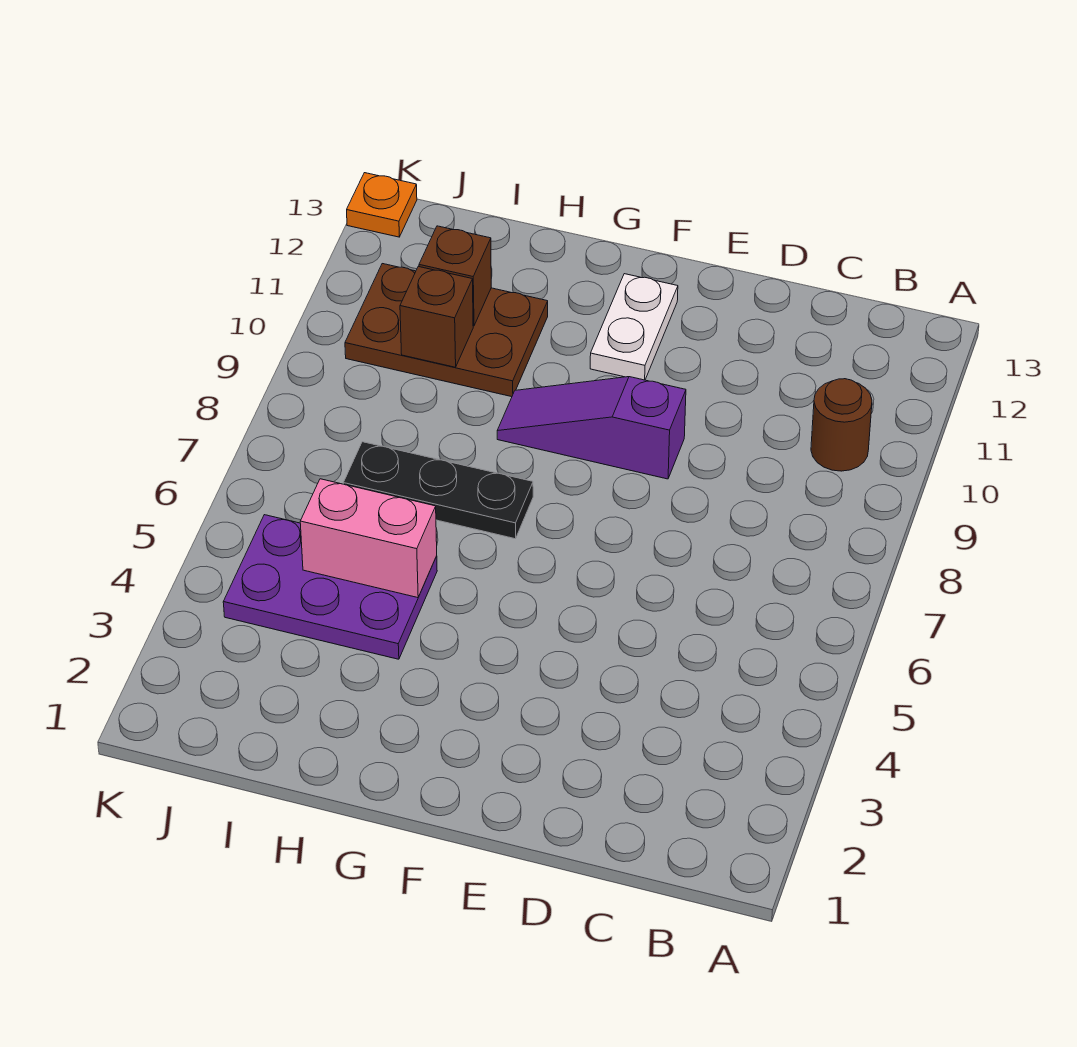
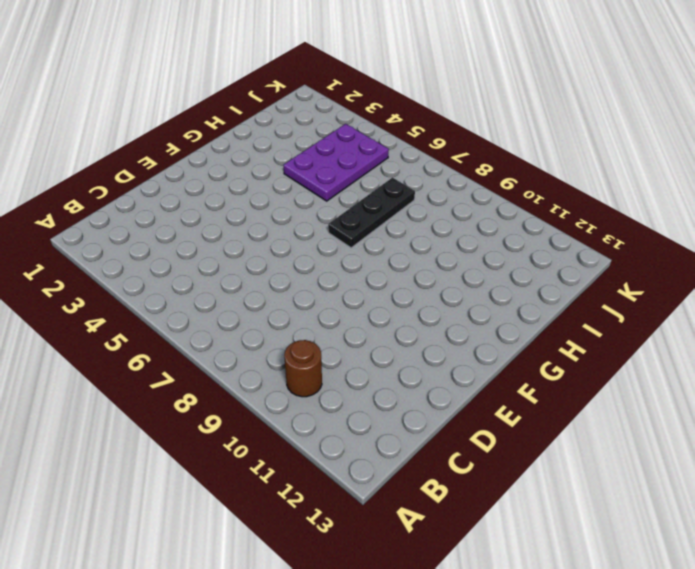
none -> purple 1x3 slope [497,377,686,479]
none -> white 1x2 plate [590,274,678,380]

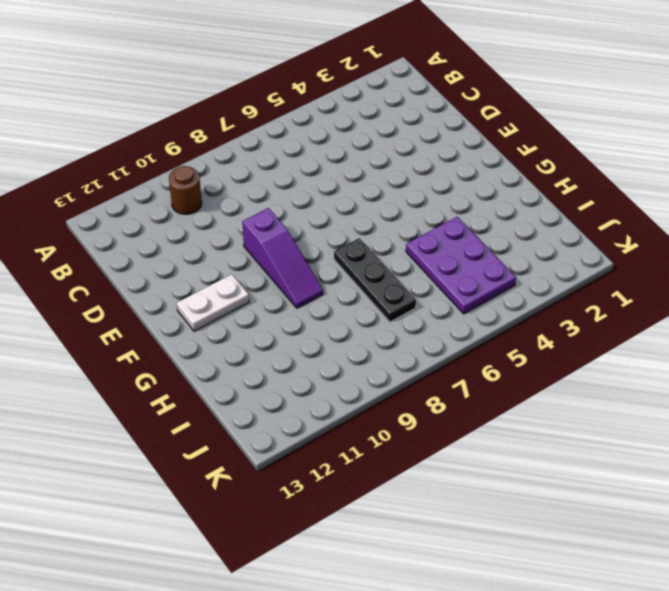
none -> brown 2x3 plate [345,264,548,397]
none -> orange 1x1 plate [347,173,417,237]

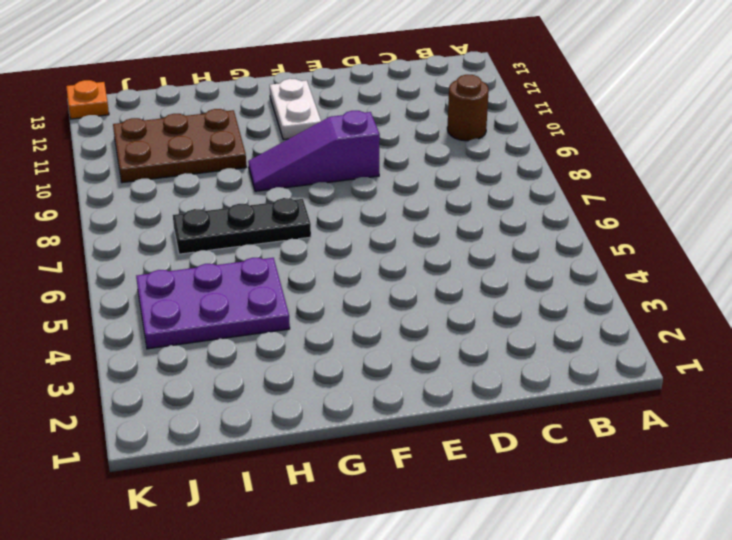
none -> pink 1x2 brick [300,479,437,598]
none -> brown 1x1 brick [400,266,473,367]

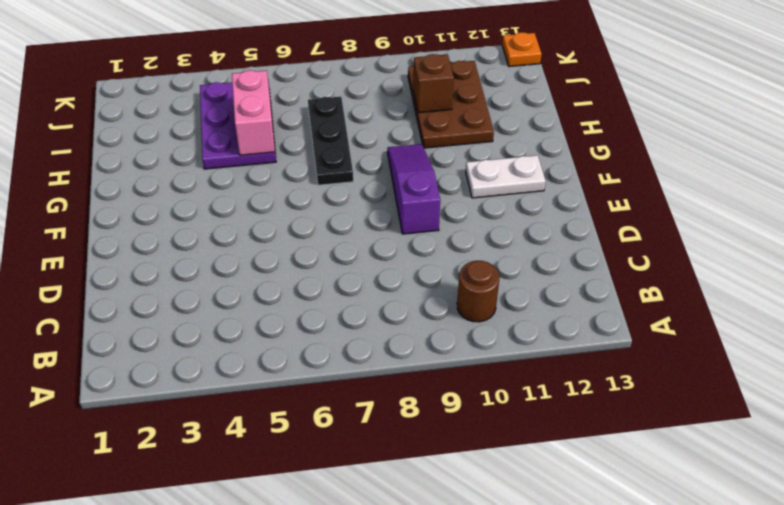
none -> brown 1x1 brick [419,226,491,326]

